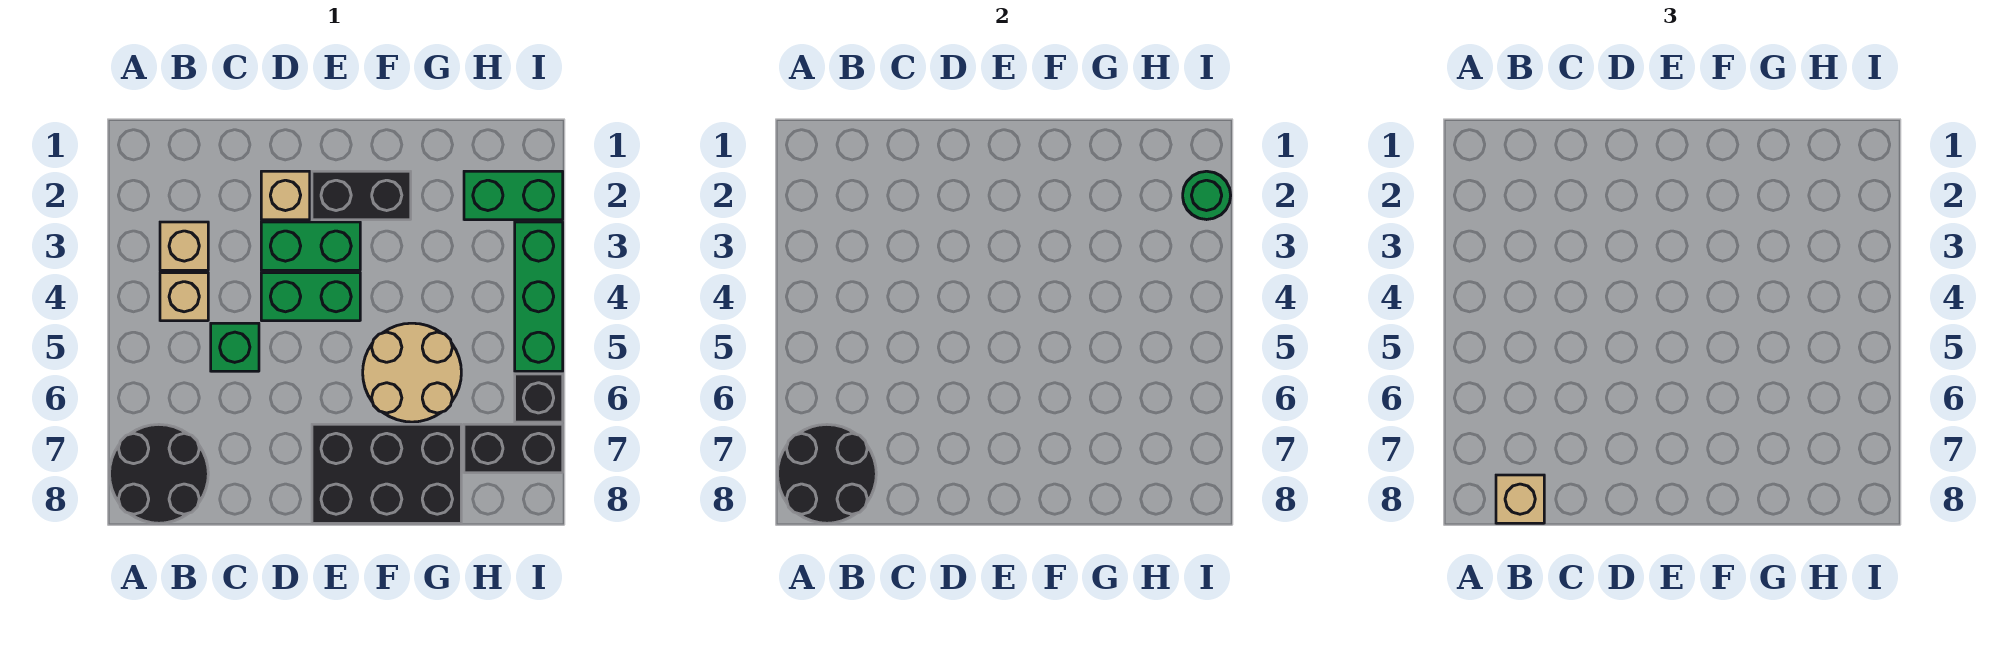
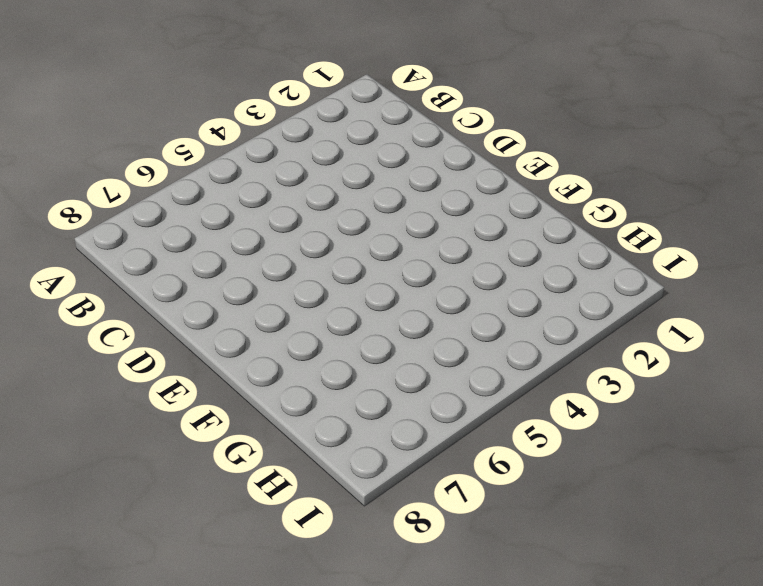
none -> black 2x2 round brick [110,425,208,523]
none -> tan 1x1 brick [160,222,208,270]
none -> tan 1x1 brick [160,273,208,321]

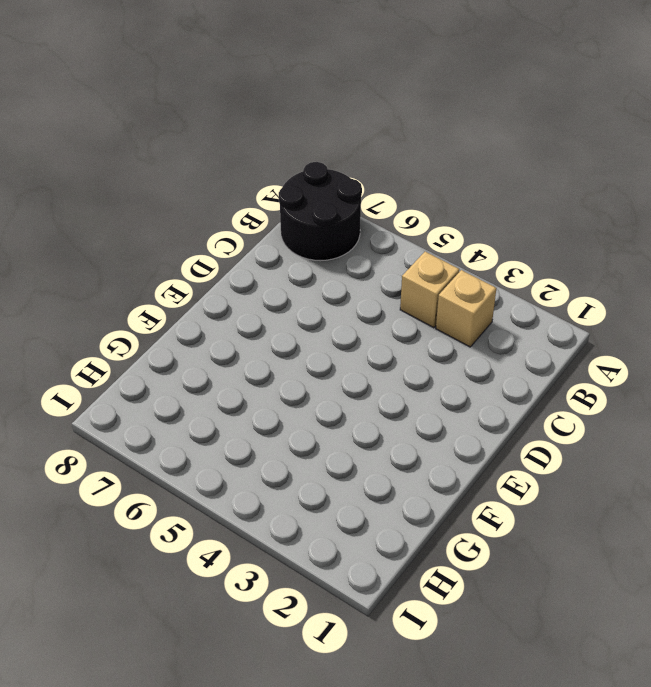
none -> green 1x1 brick [211,323,259,371]
none -> tan 1x1 brick [261,171,310,220]
none -> green 1x2 brick [261,222,360,270]

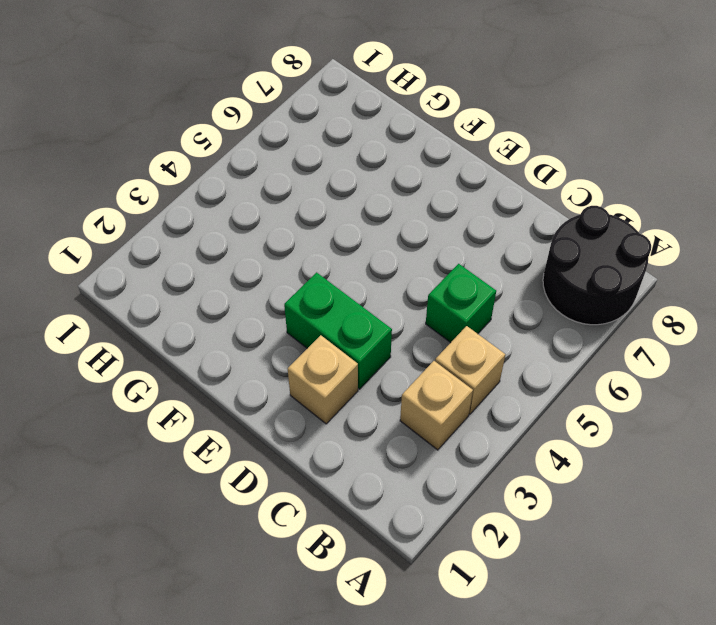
none -> green 1x2 brick [261,273,360,321]
none -> black 1x2 brick [312,171,411,220]
none -> black 2x3 brick [312,424,461,523]

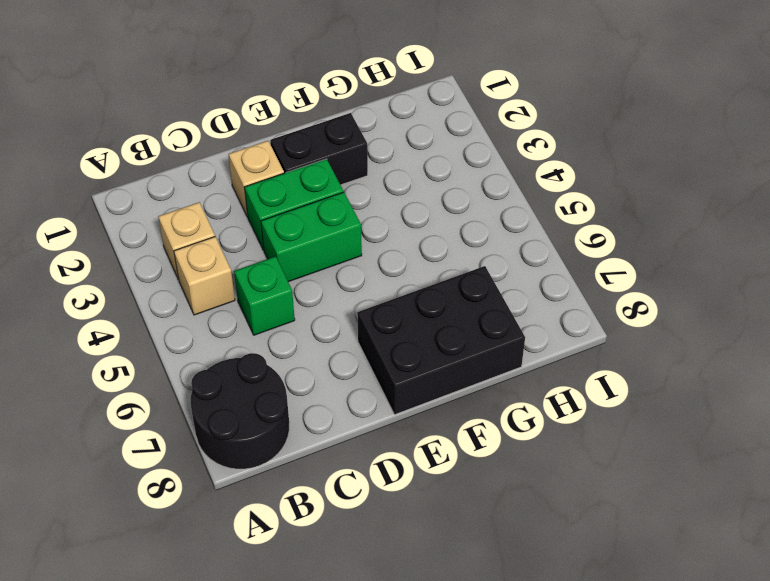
none -> tan 2x2 round brick [363,323,461,422]
none -> green 1x2 brick [464,171,563,220]
none -> black 1x2 brick [464,424,563,473]

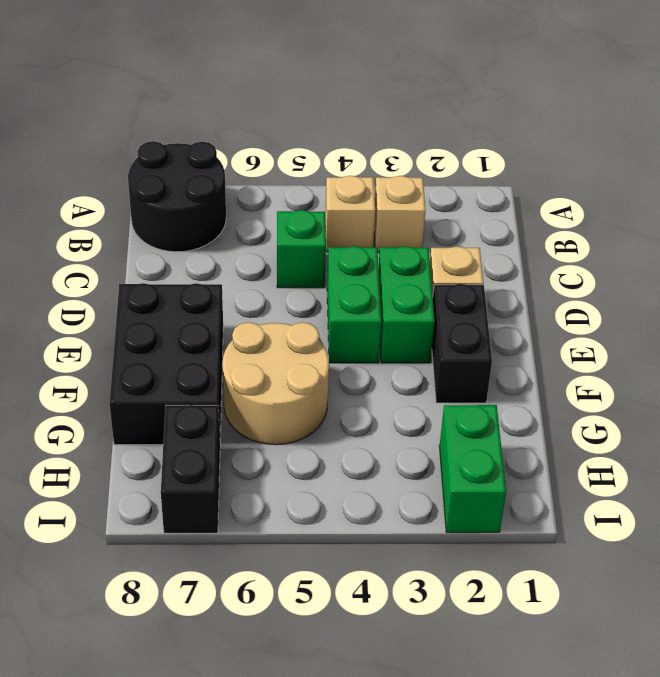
none -> green 1x3 brick [515,222,563,371]
none -> black 1x1 brick [515,374,563,422]
none -> black 2x2 round brick [778,425,876,523]

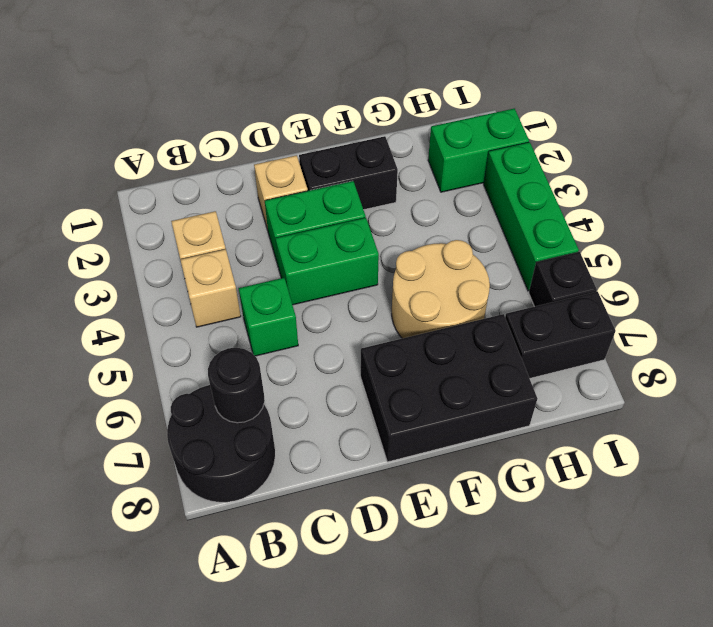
black 1x1 round brick [208,348,265,423] -> black 2x2 round brick [778,425,876,523]
none -> green 1x1 round brick [1183,171,1231,220]
none -> tan 1x1 brick [1496,475,1544,523]

